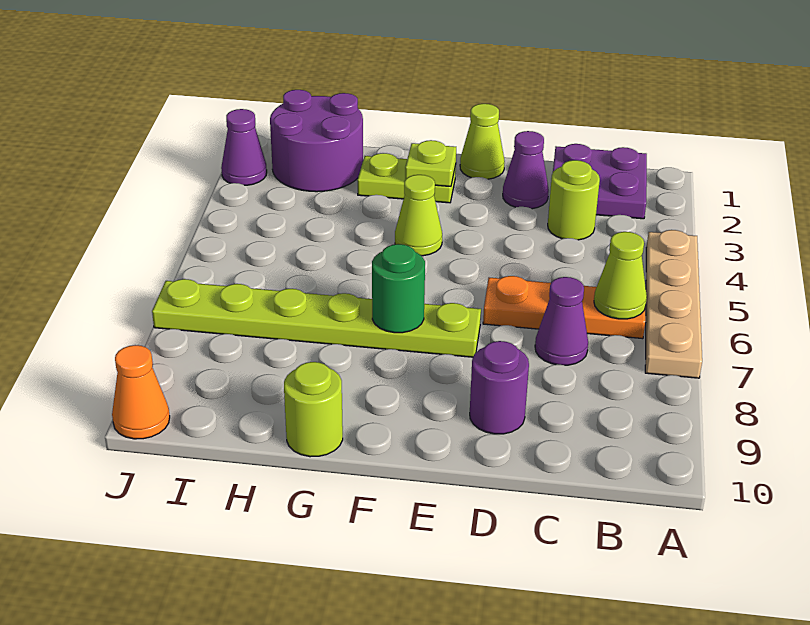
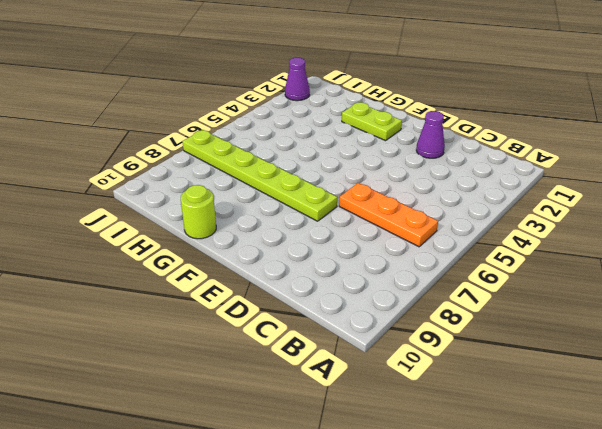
none -> tan 1x4 plate [645,230,702,378]
none -> purple 2x2 plate [553,144,647,219]
none -> lime 1x1 round brick [548,160,600,240]

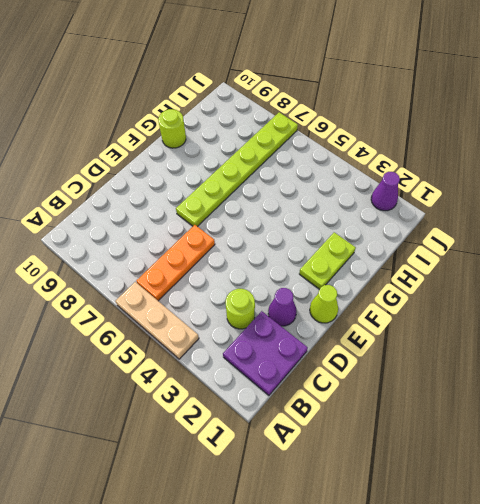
tan 1x3 plate [116,282,199,359] -> tan 1x4 plate [645,230,702,378]
none -> purple 1x1 cone [535,277,588,365]
none -> purple 1x1 round brick [470,341,529,434]
none -> lime 1x1 cone [395,175,442,256]

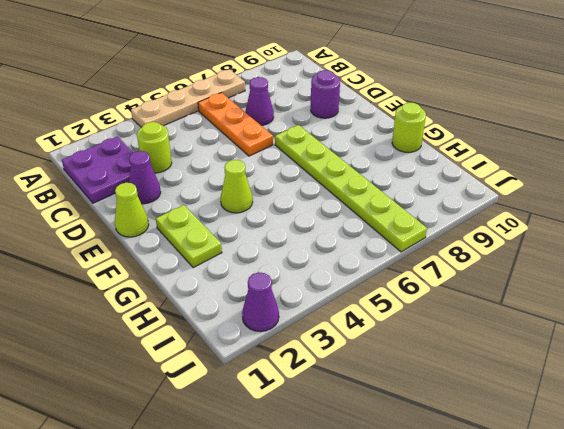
none -> purple 2x2 round brick [270,90,363,192]
none -> orange 1x1 cone [112,345,170,439]
none -> lime 1x1 cone [594,232,647,319]

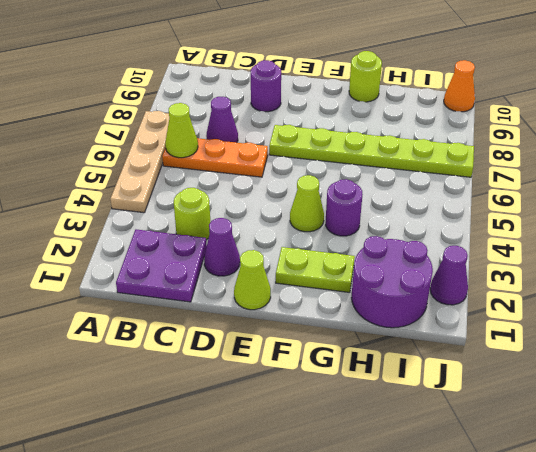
purple 1x1 round brick [326,179,363,236] -> none
none -> lime 1x1 plate [405,140,456,187]
none -> green 1x1 round brick [372,244,425,333]

